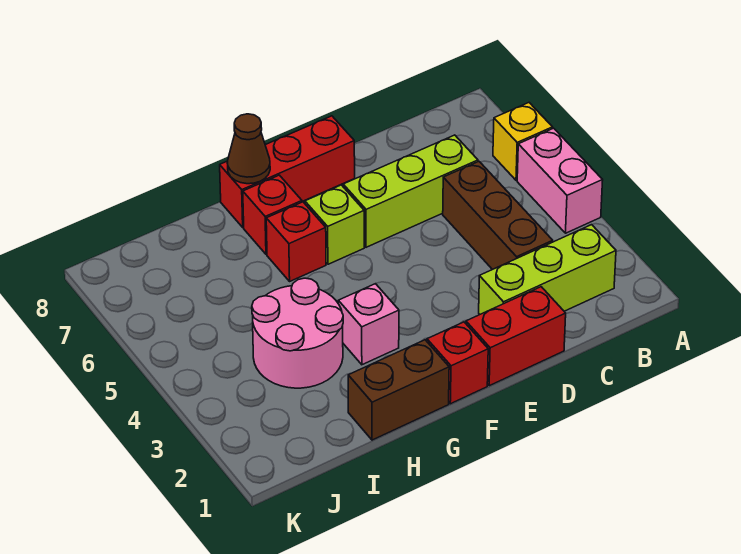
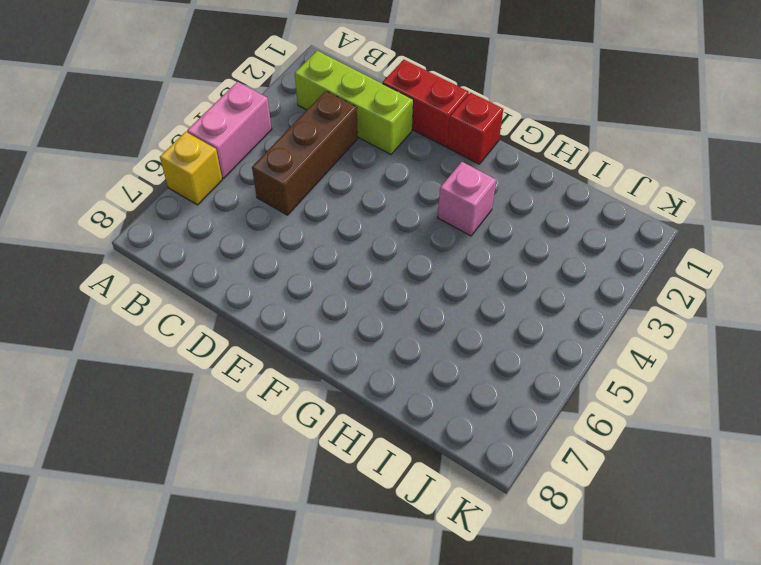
none -> lime 1x3 brick [343,135,478,247]
none -> red 1x3 brick [220,116,355,227]
none -> lime 1x1 brick [305,185,364,264]

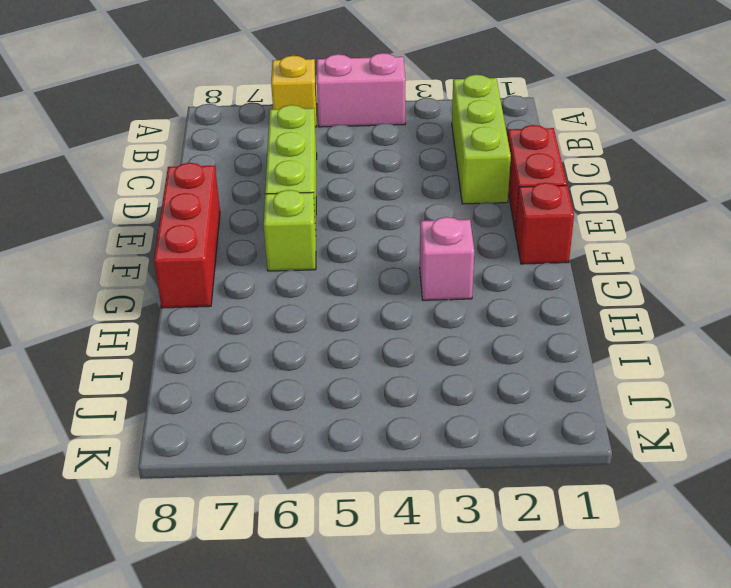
none -> brown 1x3 brick [443,162,553,270]
none -> brown 1x2 brick [348,340,449,440]
none -> red 1x1 brick [266,202,326,281]

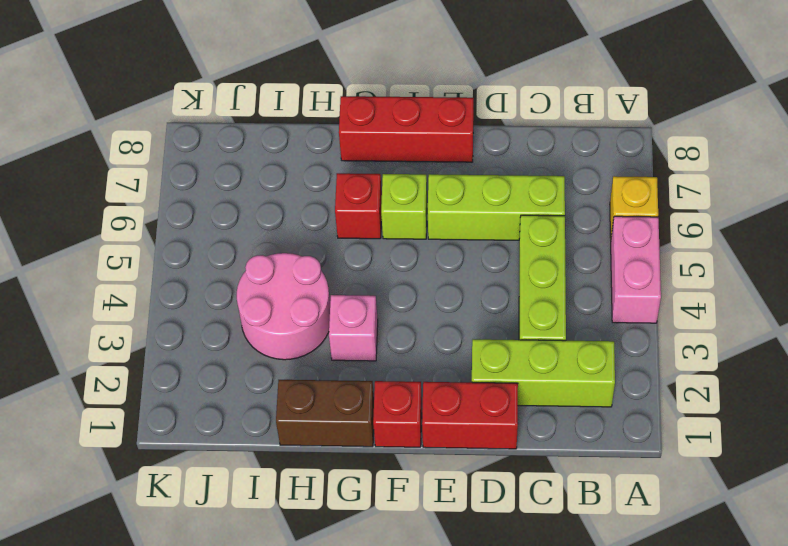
lime 1x3 brick [519,215,566,341] -> brown 1x3 brick [443,162,553,270]
none -> red 1x1 brick [243,175,302,254]
none -> brown 1x1 cone [227,114,270,184]

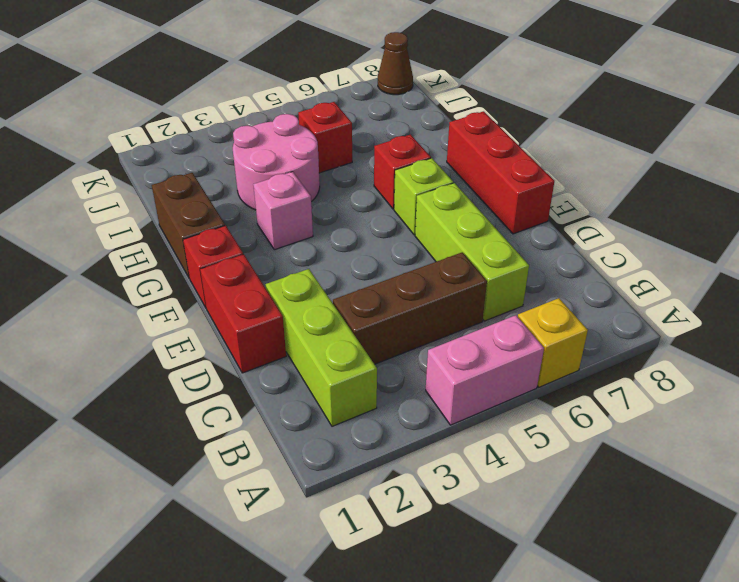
red 1x1 brick [298,102,352,173] -> red 1x1 brick moved to [243,175,302,254]
brown 1x1 cone [378,32,413,95] -> brown 1x1 cone moved to [227,114,270,184]

